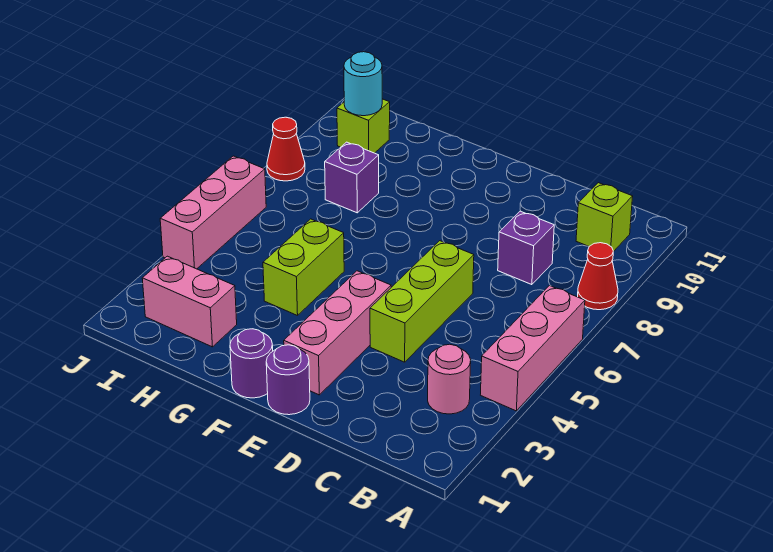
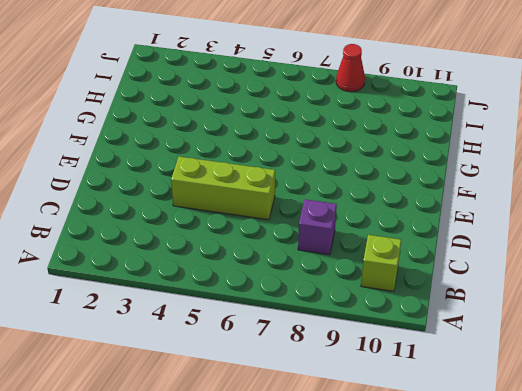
none -> pink 1x3 brick [481,286,585,411]
none -> red 1x1 cone [578,243,618,310]
none -> pink 1x1 round brick [428,344,471,414]

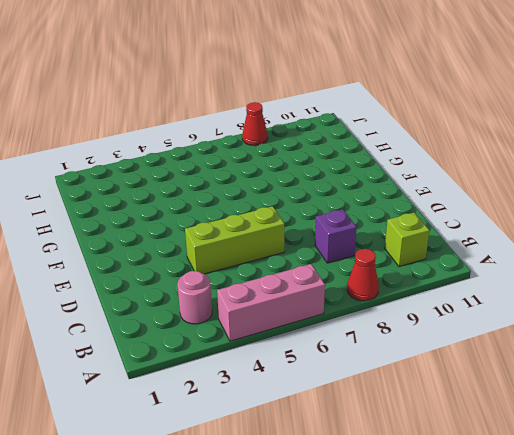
none -> purple 1x1 round brick [266,345,310,415]
none -> pink 1x3 brick [284,271,391,395]
none -> purple 1x1 round brick [230,329,273,398]

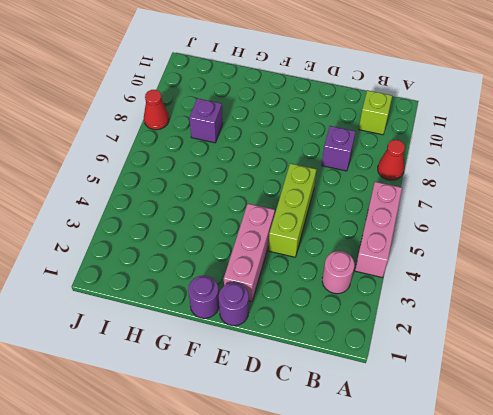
none -> lime 1x2 brick [263,219,344,316]
none -> pink 1x2 brick [142,256,237,347]
none -> lime 1x1 brick [337,99,390,153]

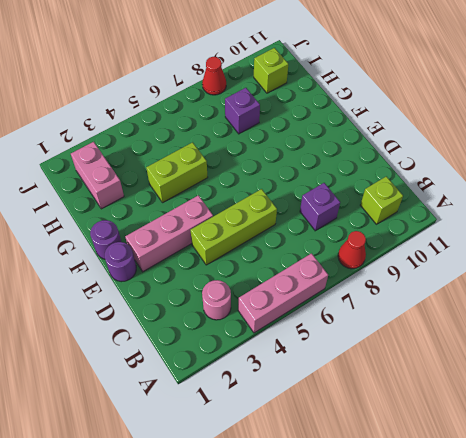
none -> pink 1x3 brick [160,156,266,269]
none -> cyan 1x1 round brick [344,52,382,116]

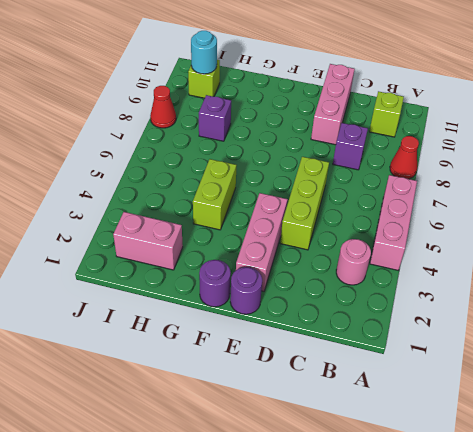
pink 1x3 brick [311,64,355,145] -> pink 1x3 brick moved to [160,156,266,269]

